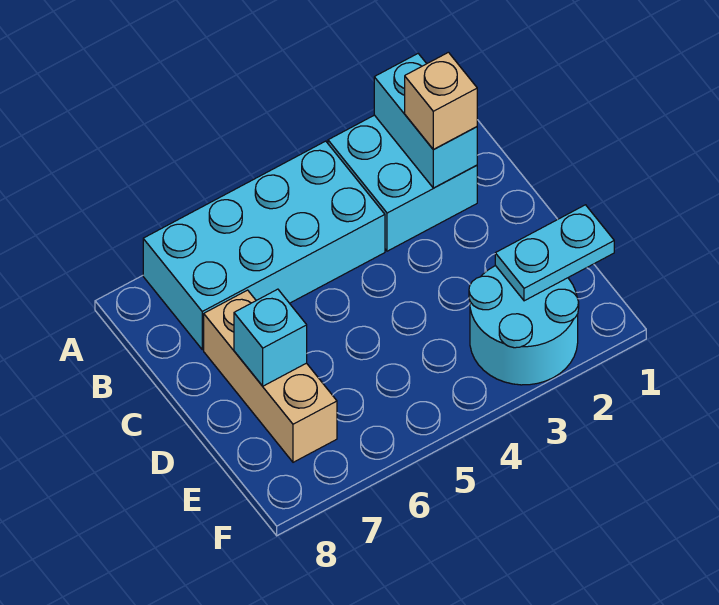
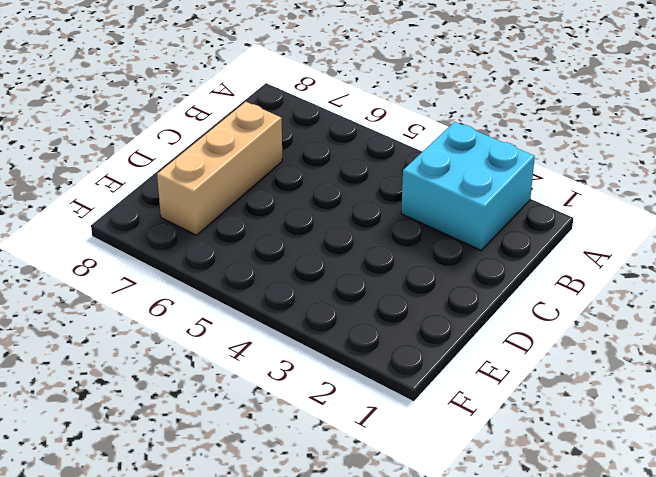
none -> cyan 2x4 brick [143,141,385,350]
none -> cyan 2x2 round brick [469,266,579,385]

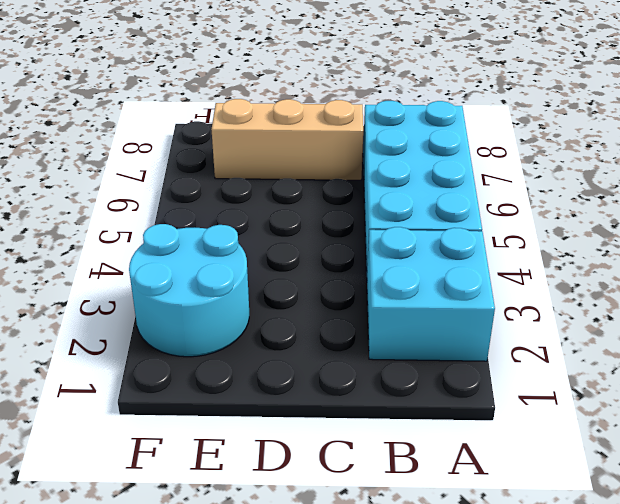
none -> cyan 1x2 brick [374,54,477,188]
none -> cyan 1x1 brick [234,289,307,386]

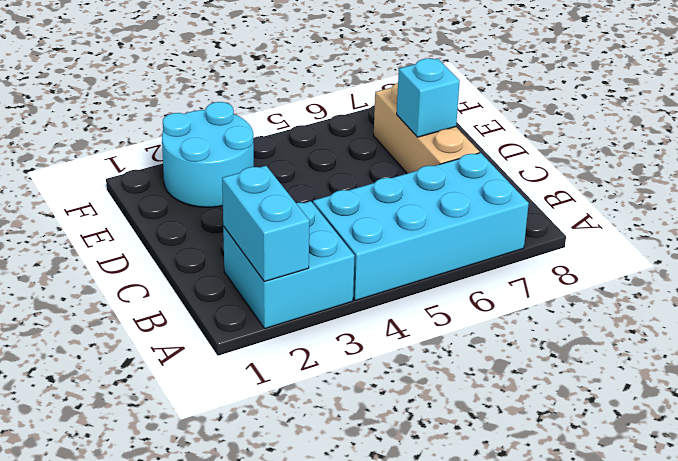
none -> cyan 1x2 plate [495,205,614,301]
none -> tan 1x1 brick [405,52,477,150]

